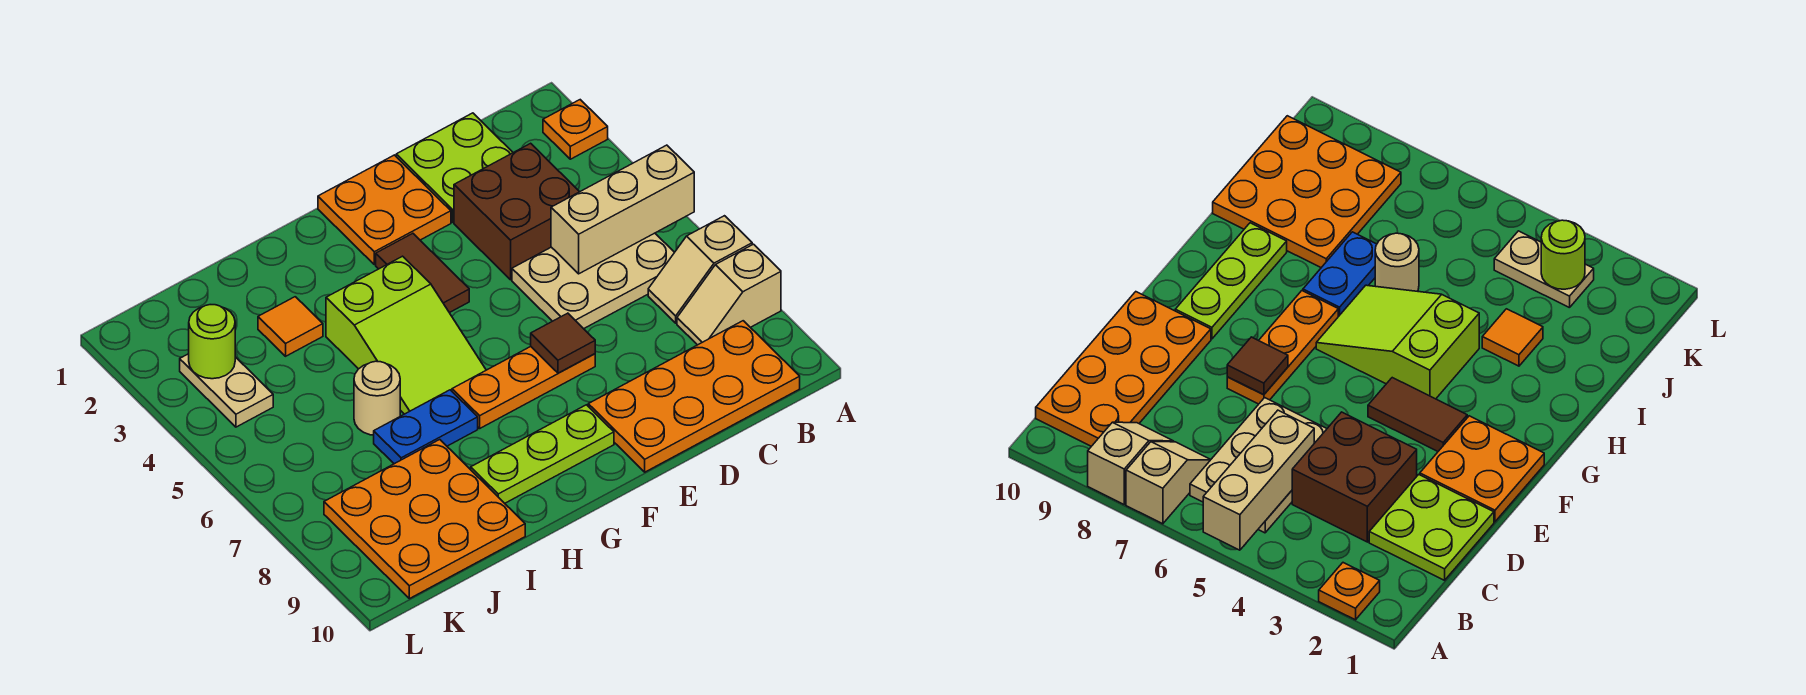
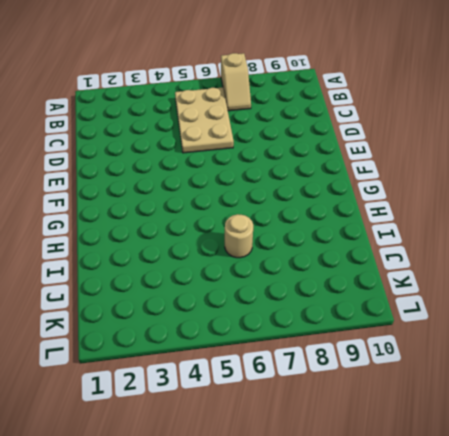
none -> orange 1x1 plate [543,100,608,159]
none -> tan 1x2 slope [677,244,781,345]
none -> orange 2x4 plate [588,321,800,472]

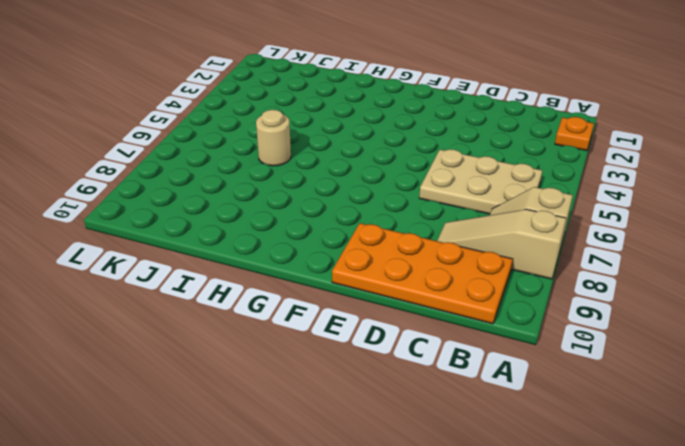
tan 1x3 slope [437,209,566,279] -> tan 1x2 slope [677,244,781,345]
none -> lime 2x2 plate [396,113,513,222]
none -> brown 2x2 brick [454,143,579,280]
none -> orange 2x2 plate [318,155,451,265]

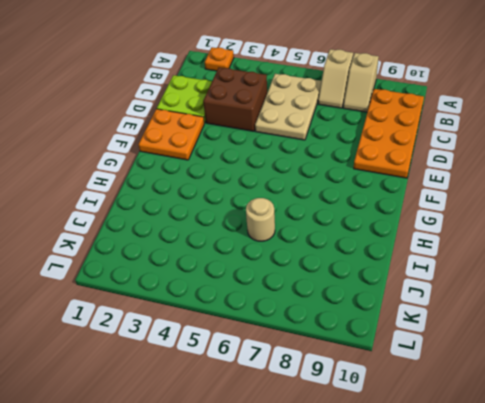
none -> orange 1x3 plate [452,347,595,428]
none -> brown 1x2 tile [376,233,469,313]
none -> lime 1x3 plate [471,405,614,503]

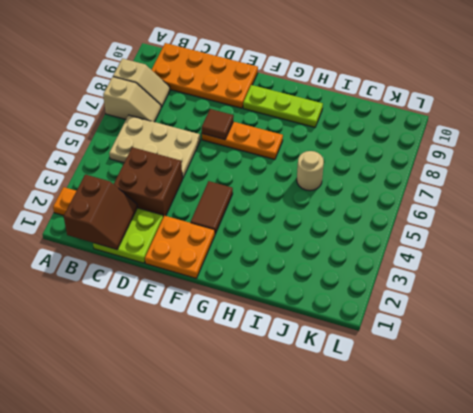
brown 2x2 slope [64,175,137,250] -> none
none -> lime 2x3 slope [326,256,486,414]
none -> blue 1x2 plate [374,390,478,464]
none -> orange 1x1 tile [258,297,323,356]

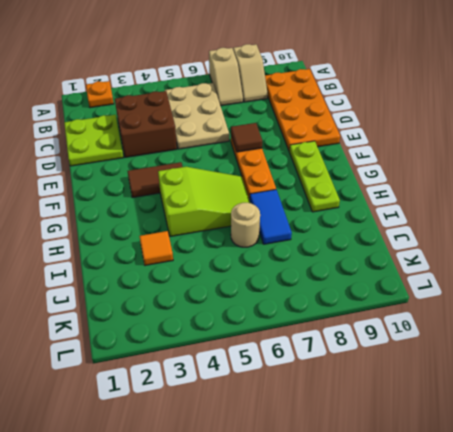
blue 1x2 tile [250,190,292,244] -> blue 1x2 plate [374,390,478,464]
none -> orange 2x2 plate [318,155,451,265]
none -> orange 3x3 plate [324,440,525,599]
none -> tan 1x2 plate [180,354,273,427]

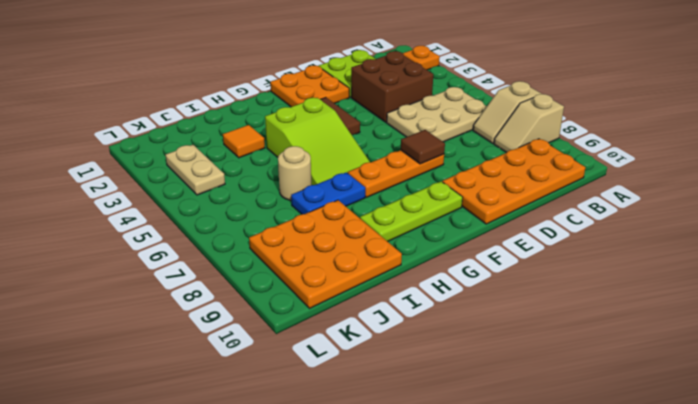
none -> tan 1x3 brick [551,145,694,274]
none -> lime 1x1 round brick [189,305,235,379]

